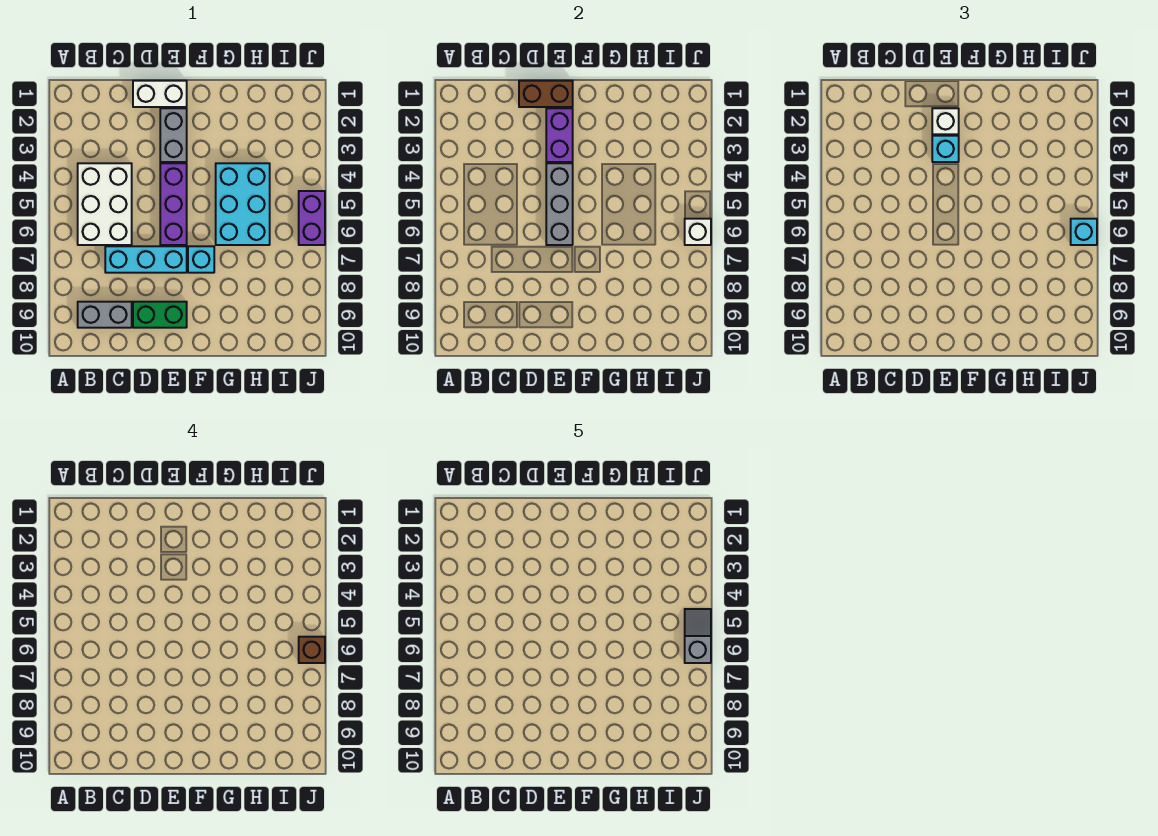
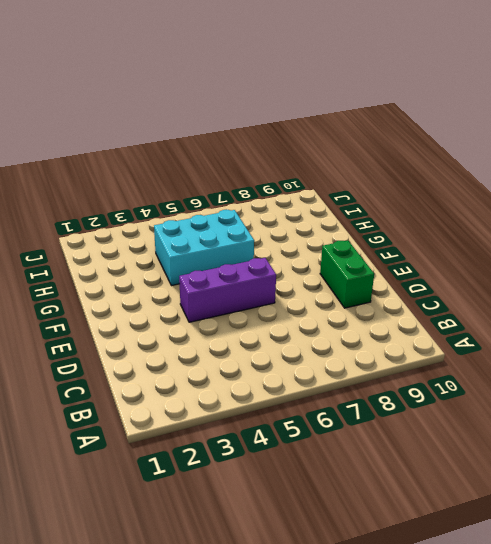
none -> white 2x3 brick [78,163,132,245]
none -> grey 1x2 brick [78,302,132,328]
none -> cyan 1x3 brick [105,246,187,273]

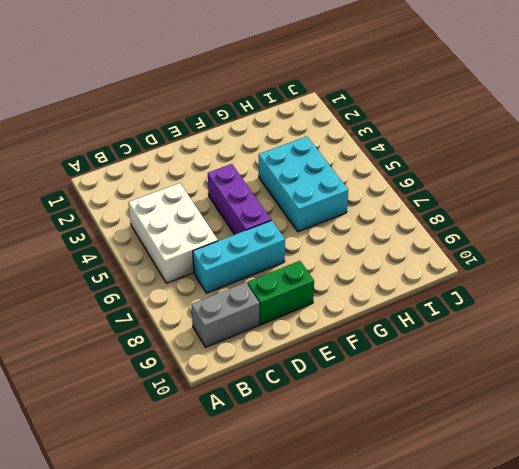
none -> white 1x2 brick [133,81,187,107]
none -> grey 1x2 brick [160,108,187,162]
none -> cyan 1x1 brick [188,246,214,273]

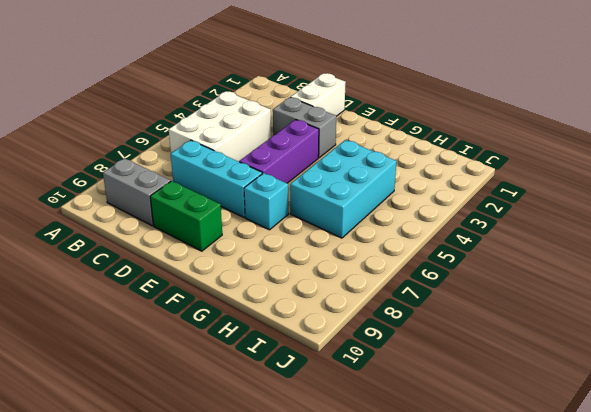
white 1x2 brick [291,73,346,116] -> white 1x2 brick turned to [133,81,187,107]
grey 1x2 brick [273,97,336,158] -> grey 1x2 brick turned to [160,108,187,162]
none -> purple 1x2 brick [299,191,325,245]
none -> brown 1x2 brick [519,81,573,107]
none -> purple 1x2 brick [546,108,573,162]

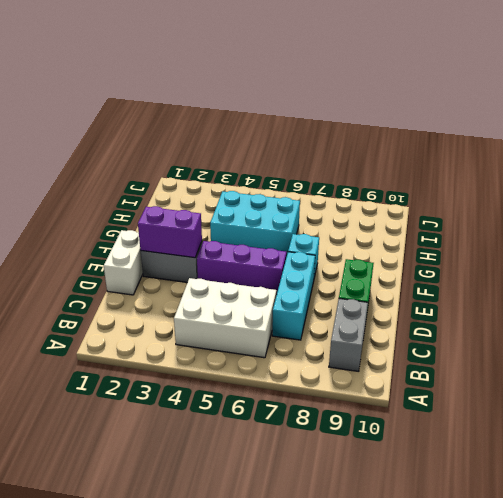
none -> purple 1x2 brick [299,191,325,245]
none -> brown 1x2 brick [519,81,573,107]
none -> grey 1x3 brick [546,163,573,245]

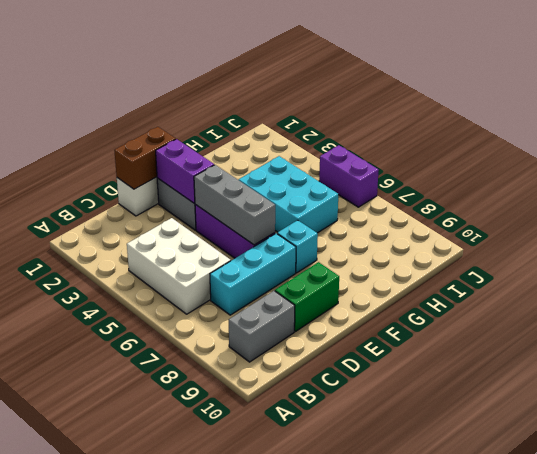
none -> white 1x1 brick [685,219,711,245]
none -> white 1x1 brick [932,108,959,134]
none -> cyan 1x1 brick [932,136,959,162]

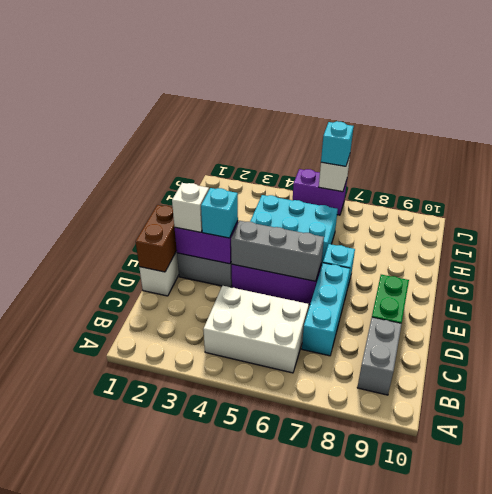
none -> brown 1x1 brick [299,637,325,663]
none -> grey 1x2 slope [685,609,711,663]

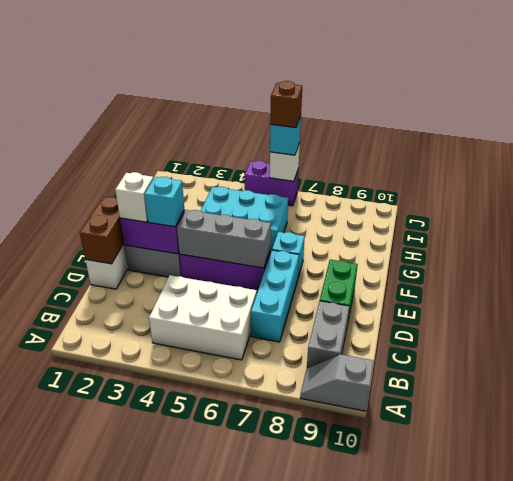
grey 1x2 slope [300,354,374,411] -> grey 1x2 slope moved to [685,609,711,663]

